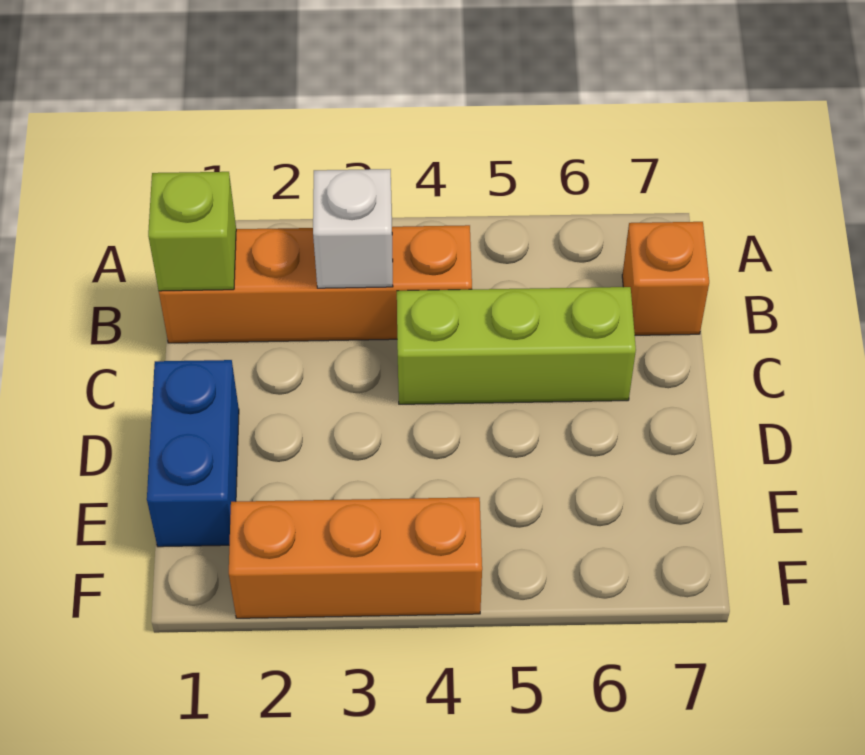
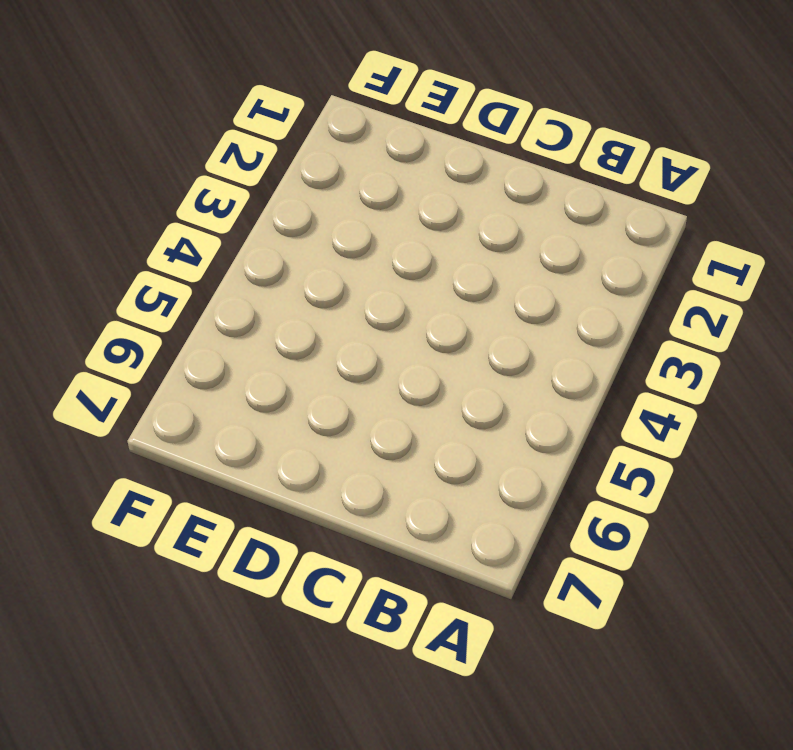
none -> orange 1x4 brick [159,225,472,343]
none -> orange 1x1 brick [622,222,709,335]

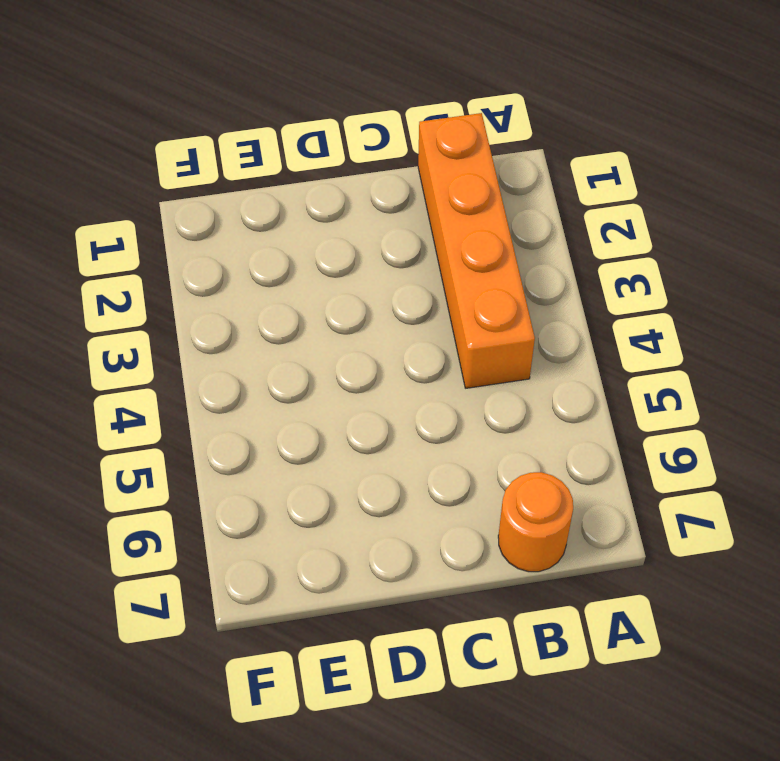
orange 1x1 round brick [498,472,573,572] -> orange 1x1 brick [622,222,709,335]
none -> lime 1x3 brick [397,287,636,404]
none -> blue 1x2 brick [147,360,239,547]

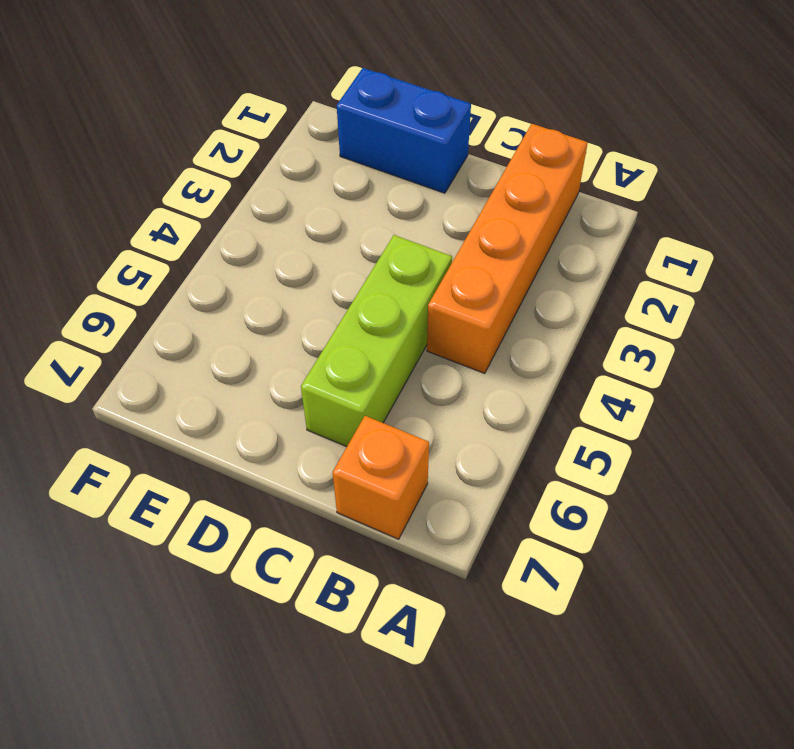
none -> orange 1x3 brick [229,497,482,618]
none -> lime 1x1 brick [148,172,236,291]

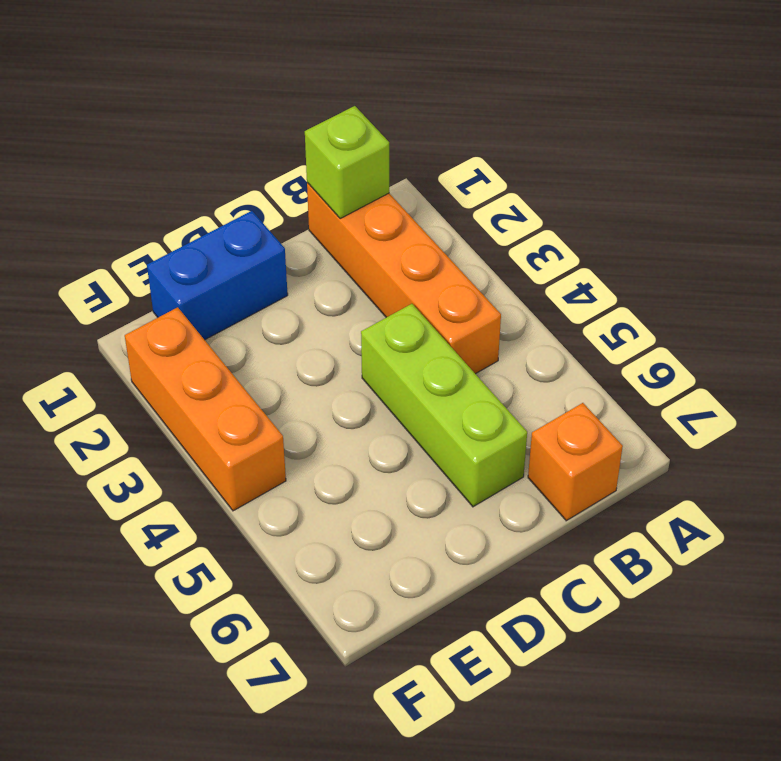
none -> white 1x1 brick [313,169,393,288]

